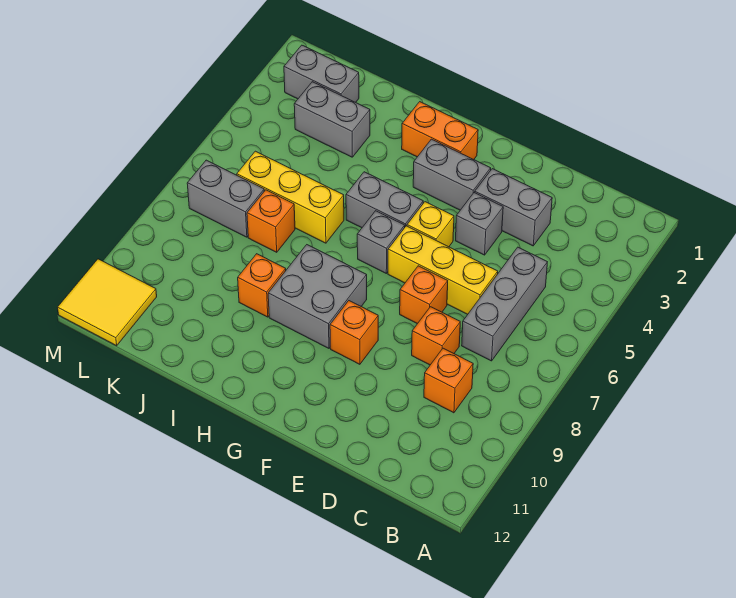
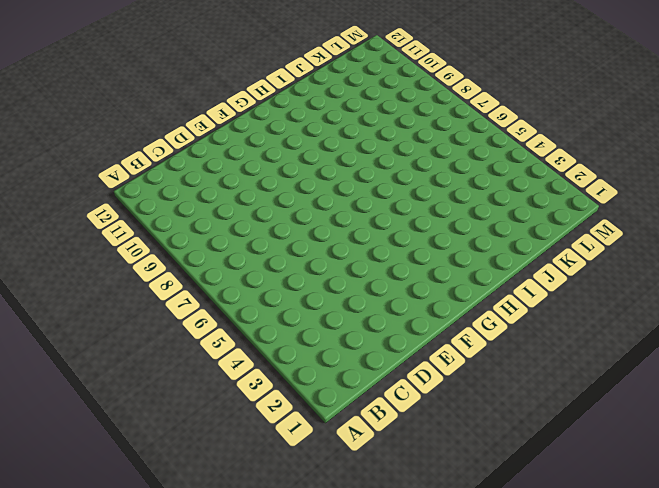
none -> grey 1x3 brick [462,247,547,361]
none -> orange 1x1 brick [424,348,473,413]
none -> grey 1x2 brick [475,169,552,246]

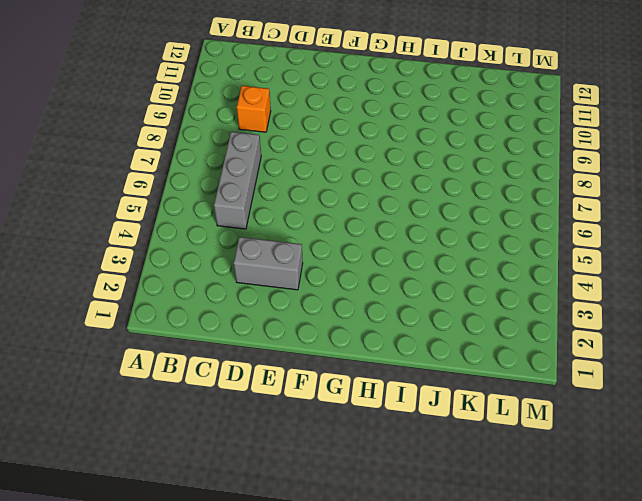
none -> yellow 1x3 brick [388,226,498,314]
none -> orange 1x1 brick [412,307,460,365]
none -> grey 1x1 brick [456,193,503,255]

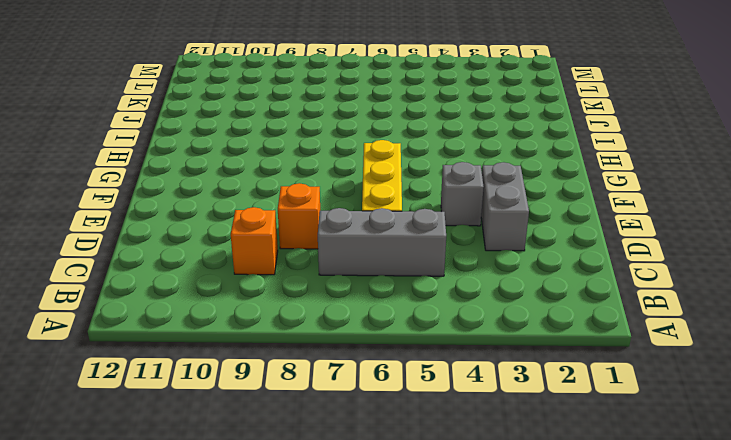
none -> orange 1x1 brick [400,266,448,324]
none -> grey 1x2 brick [413,139,491,210]
none -> yellow 1x1 brick [407,202,454,247]

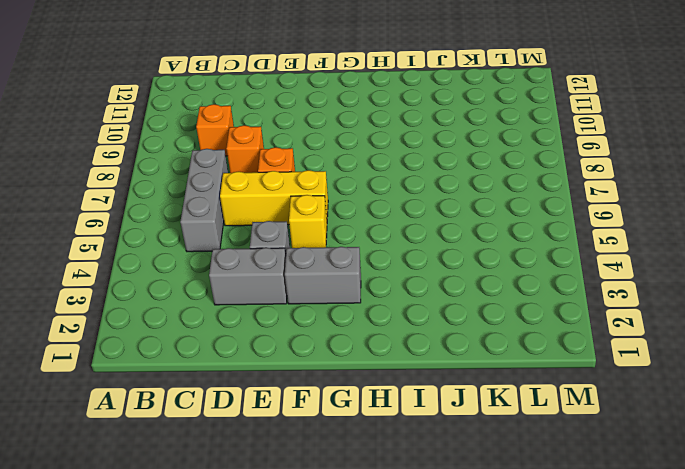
none -> orange 1x1 brick [330,301,378,364]
none -> orange 1x2 brick [402,102,478,159]
none -> grey 1x2 brick [346,172,423,228]

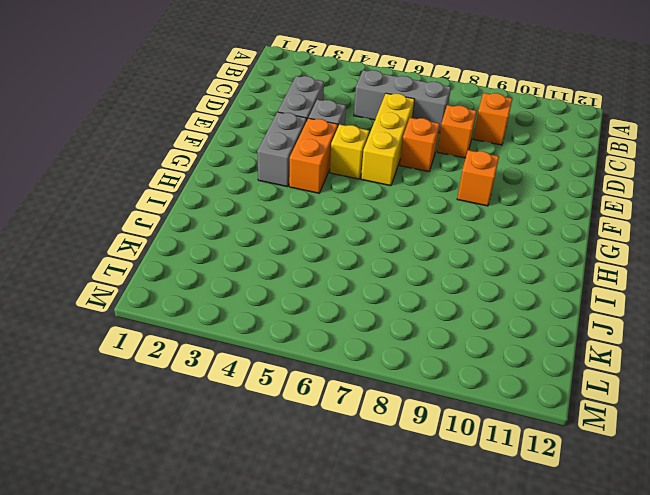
orange 1x2 brick [289,118,338,193] -> orange 1x2 brick moved to [402,102,478,159]
none -> grey 1x2 brick [346,172,423,228]
none -> grey 1x1 brick [357,211,405,273]
none -> grey 2x2 brick [268,245,367,348]

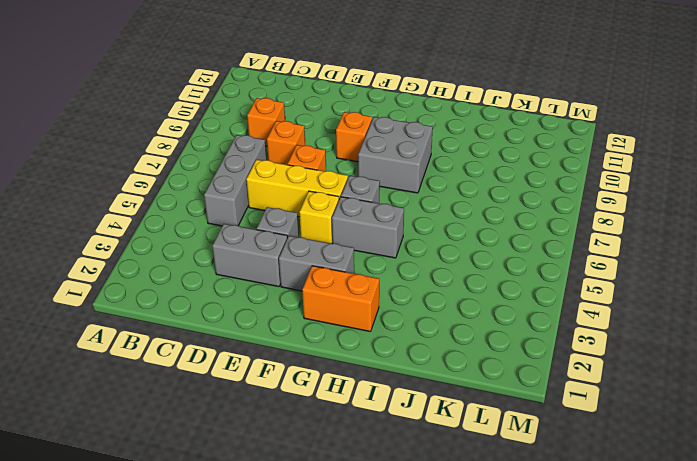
none -> yellow 1x3 brick [237,151,344,243]
none -> orange 1x1 brick [238,254,286,317]
none -> grey 1x2 brick [294,82,370,157]

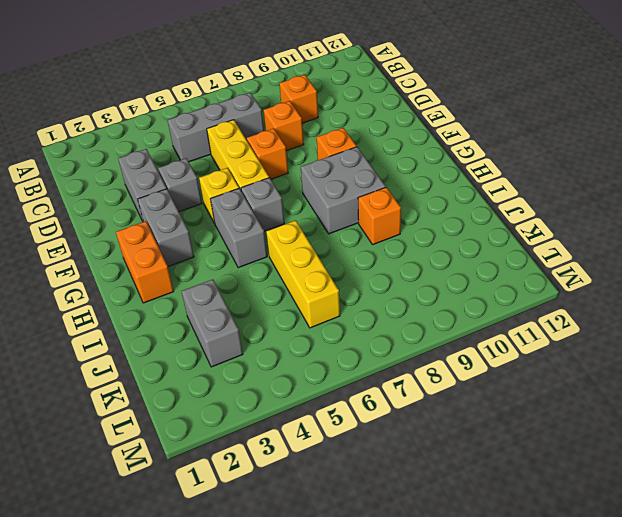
none -> orange 1x1 brick [247,190,295,252]
none -> grey 1x2 brick [284,45,359,102]
none -> grey 1x2 brick [187,160,264,237]

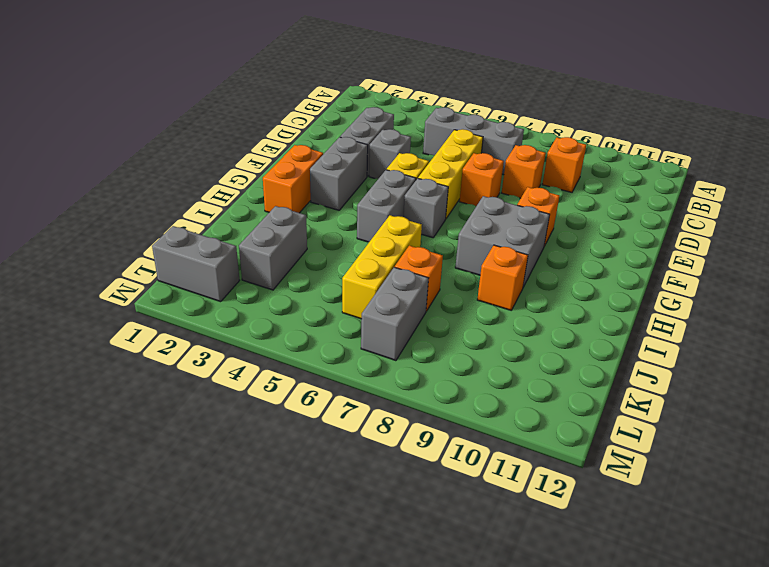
grey 1x2 brick [152,226,240,302] -> grey 1x2 brick turned to [284,45,359,102]
none -> yellow 2x2 tile [58,259,157,346]

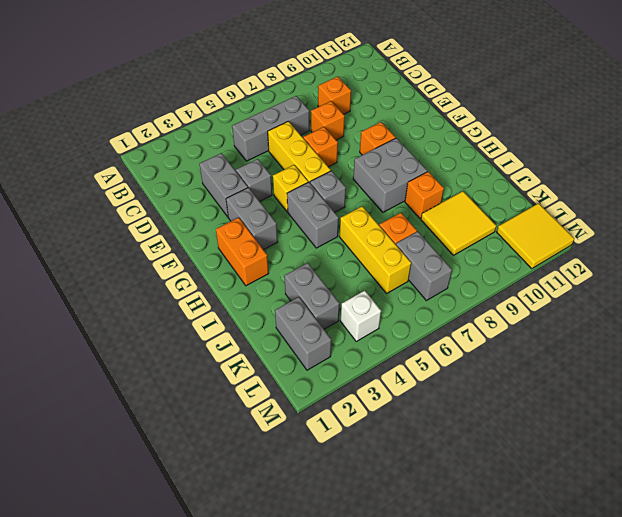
yellow 2x2 tile [421,191,496,255] -> none
white 1x1 brick [341,291,381,341] -> none

